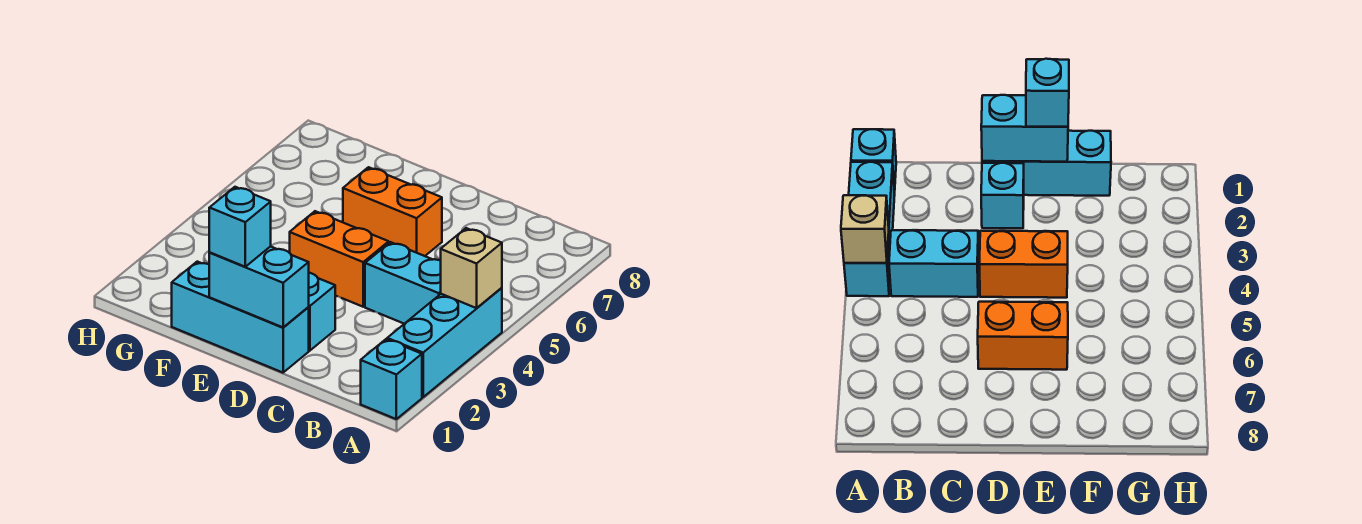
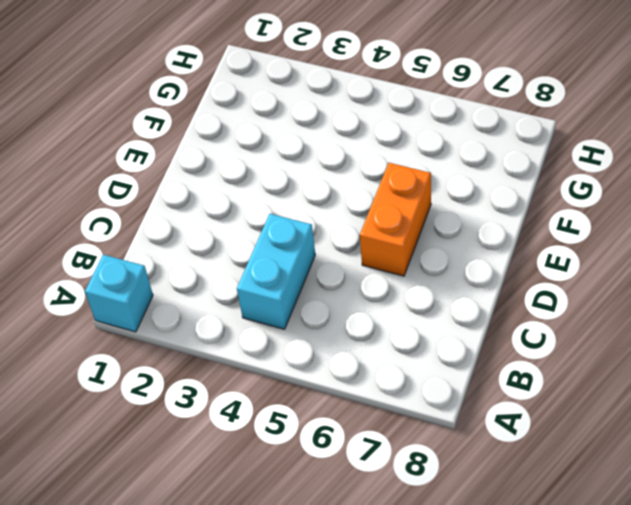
none -> cyan 1x3 brick [387,288,502,397]
none -> cyan 1x3 brick [172,262,309,373]

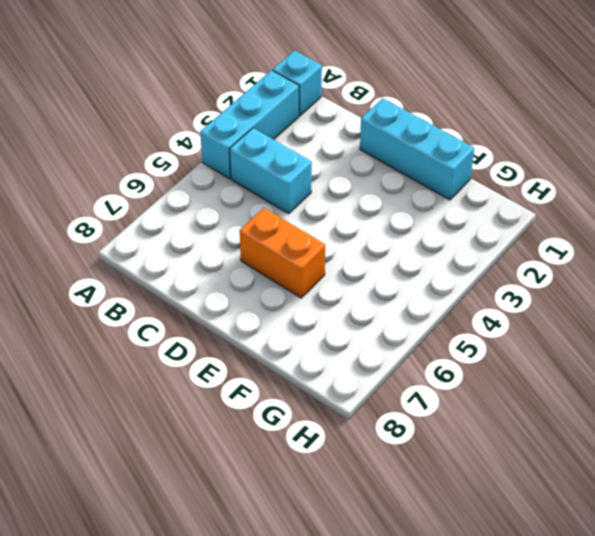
none -> cyan 1x1 brick [308,273,335,351]
none -> orange 1x2 brick [290,211,389,307]

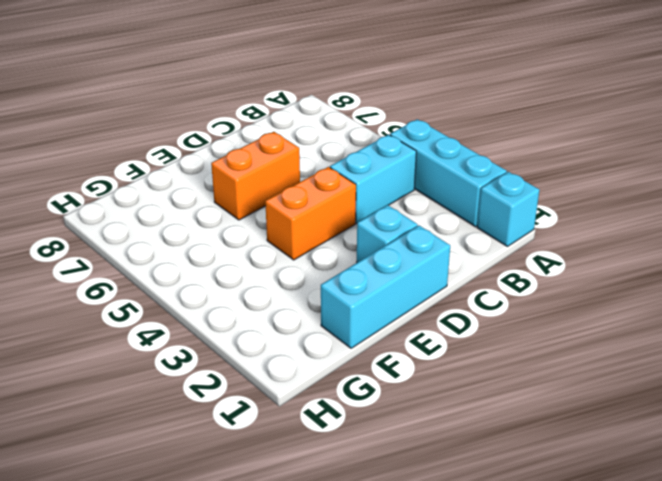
none -> tan 1x1 brick [441,228,502,308]
none -> cyan 1x2 brick [209,246,309,328]

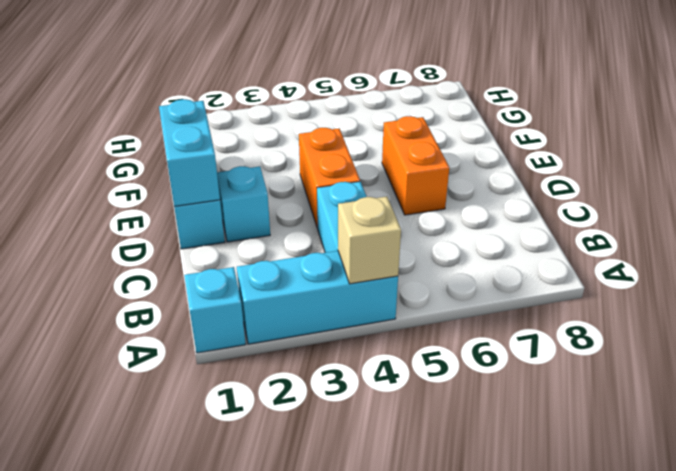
none -> cyan 1x1 brick [209,187,271,267]

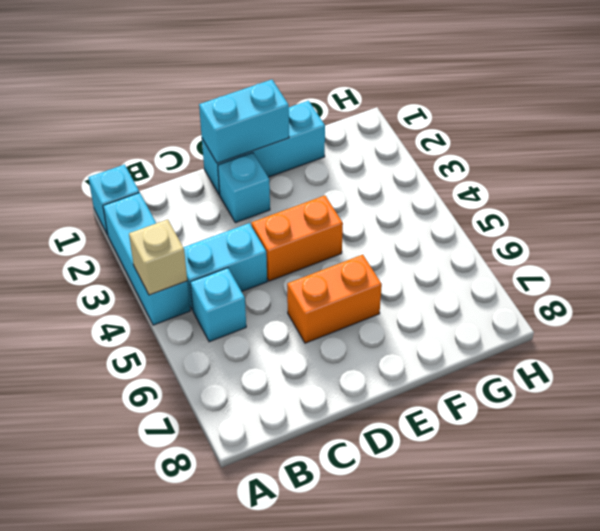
cyan 1x1 brick [190,268,246,342] -> cyan 1x1 brick moved to [209,187,271,267]

